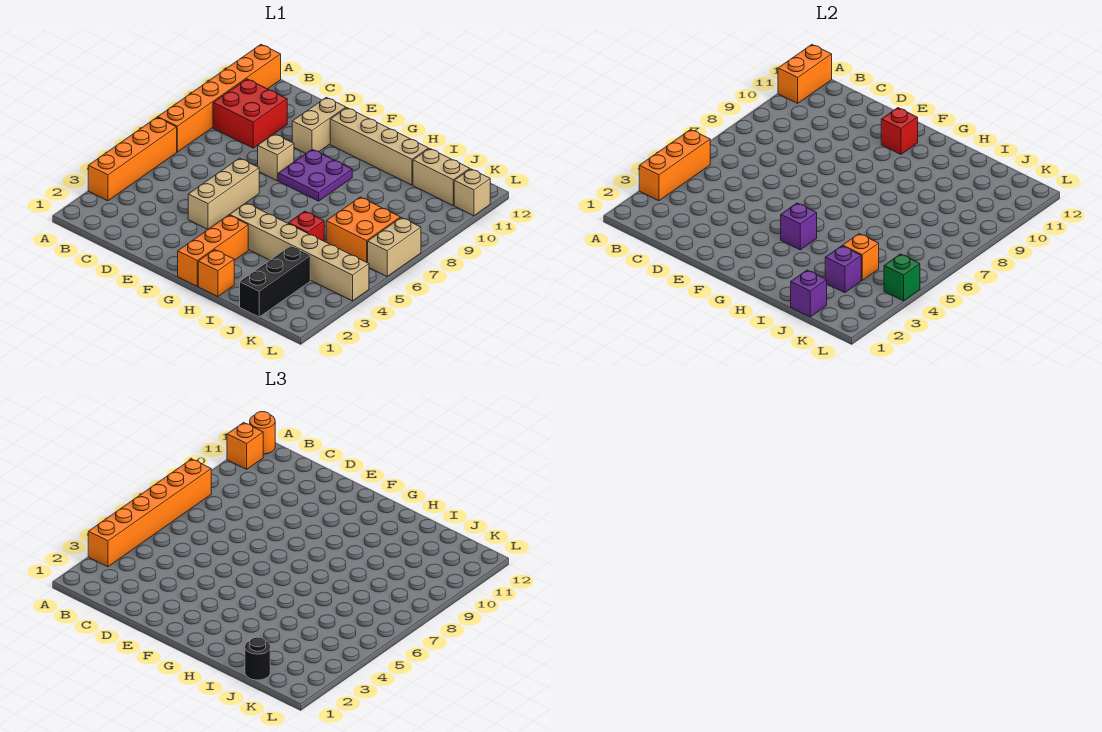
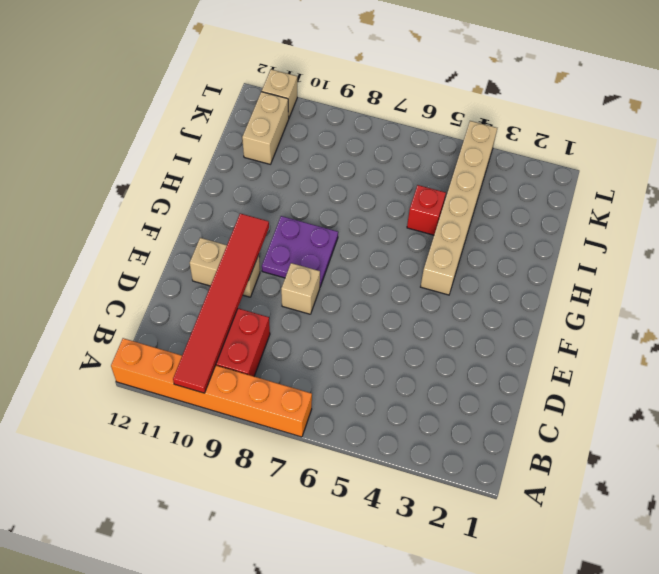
red 1x6 tile [173,213,269,393] -> none
none -> orange 1x4 brick [88,117,177,201]
none -> tan 1x3 brick [188,158,259,229]
none -> tan 1x4 brick [330,108,428,185]

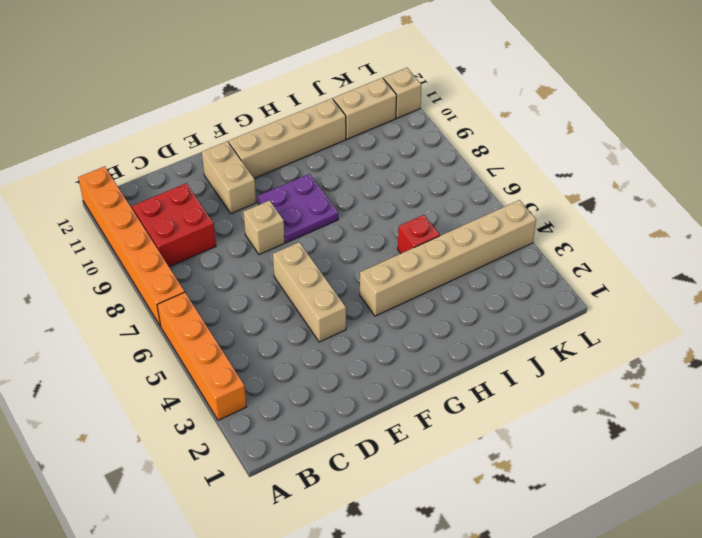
none -> orange 1x3 brick [178,215,248,286]
none -> orange 1x1 brick [198,250,234,297]
none -> black 1x3 brick [240,246,310,317]

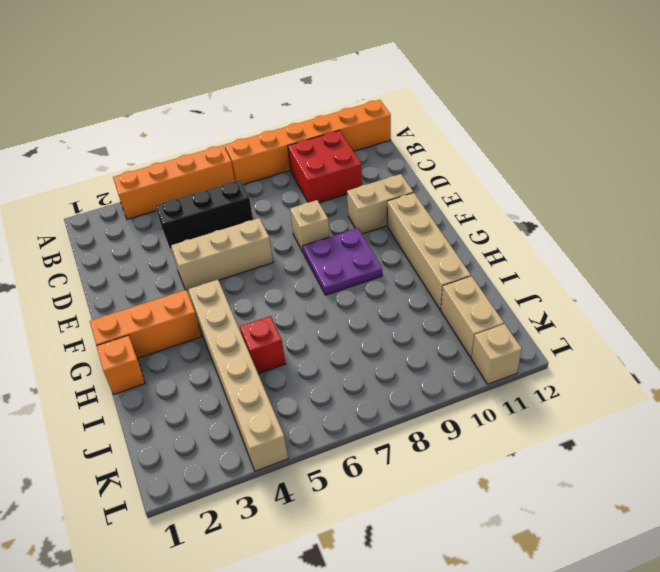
black 1x3 brick [156,180,253,249] -> black 1x3 brick moved to [240,246,310,317]
none -> orange 2x2 brick [326,197,400,263]
none -> tan 1x2 brick [368,218,421,276]
none -> orange 1x3 brick [639,130,710,201]

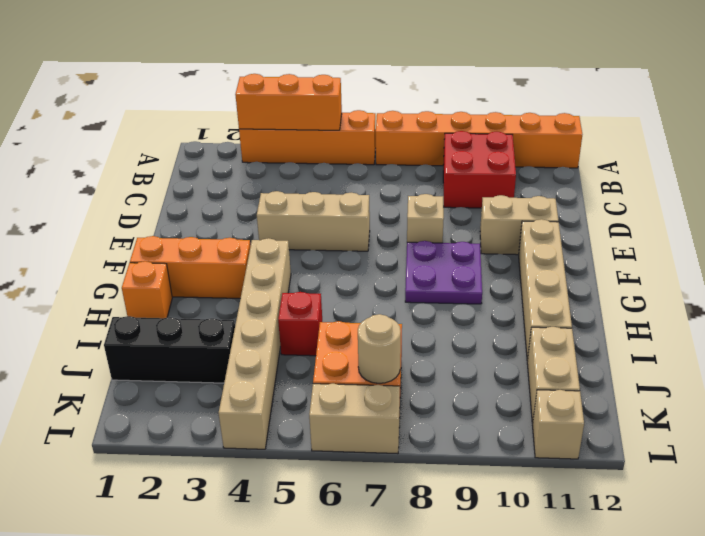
tan 1x1 round brick [358,314,401,383] -> none
none -> orange 1x2 brick [778,45,832,103]
none -> red 1x1 brick [881,108,918,154]
none -> purple 1x1 brick [781,203,817,250]

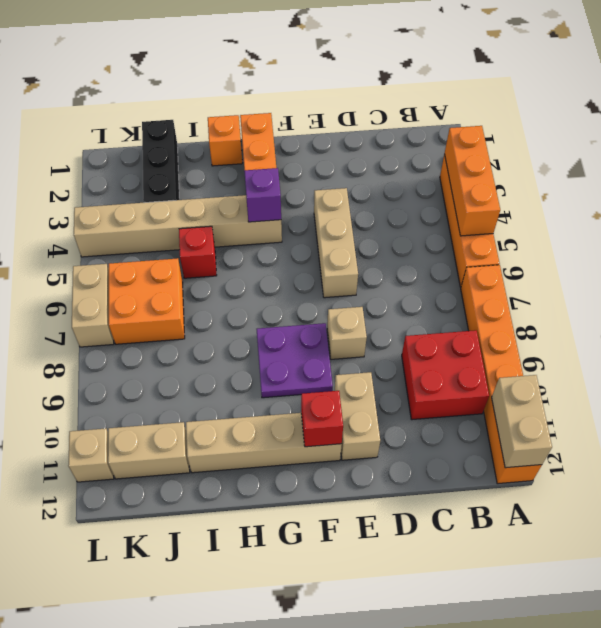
tan 1x2 brick [492,375,552,468] -> orange 1x2 brick [778,45,832,103]
none -> purple 1x1 brick [791,270,827,317]
none -> purple 1x1 brick [825,246,861,293]
none -> orange 1x1 brick [843,234,879,280]

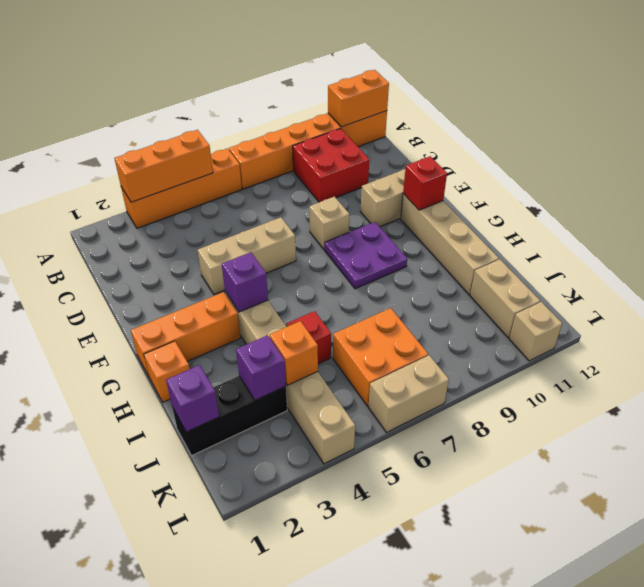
none -> green 1x1 brick [884,254,920,301]
none -> orange 1x6 brick [88,459,211,567]
none -> orange 1x1 brick [227,423,263,469]

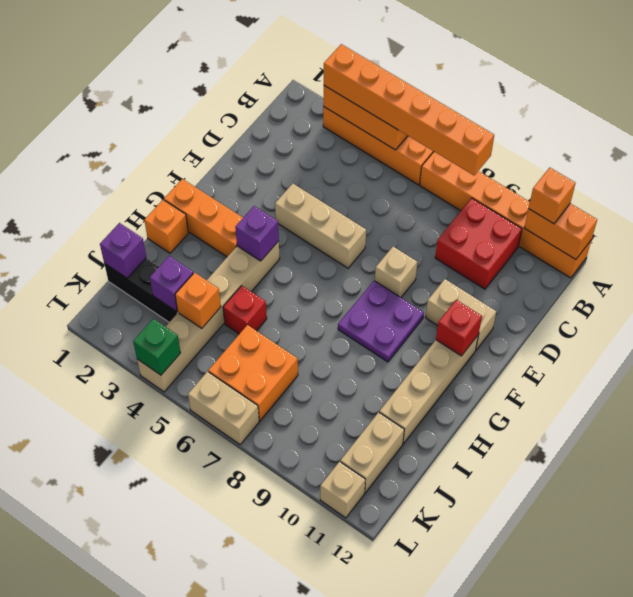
none -> orange 1x1 round brick [250,412,275,454]
none -> black 1x1 round brick [245,637,270,680]

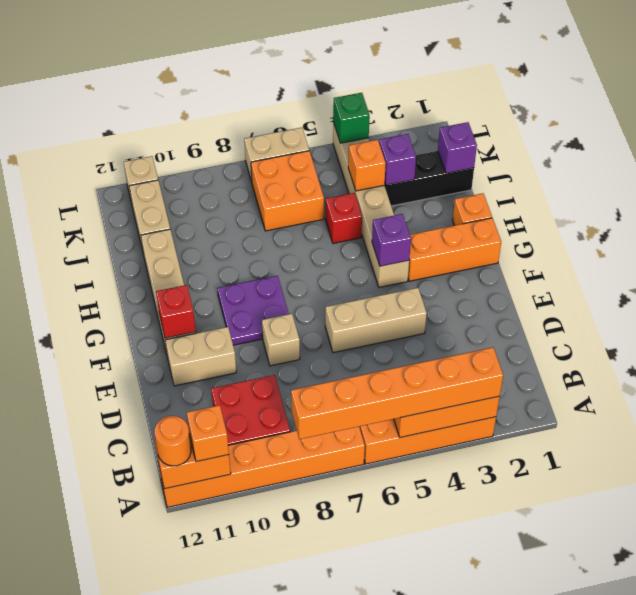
none -> black 1x1 round brick [245,637,270,680]

